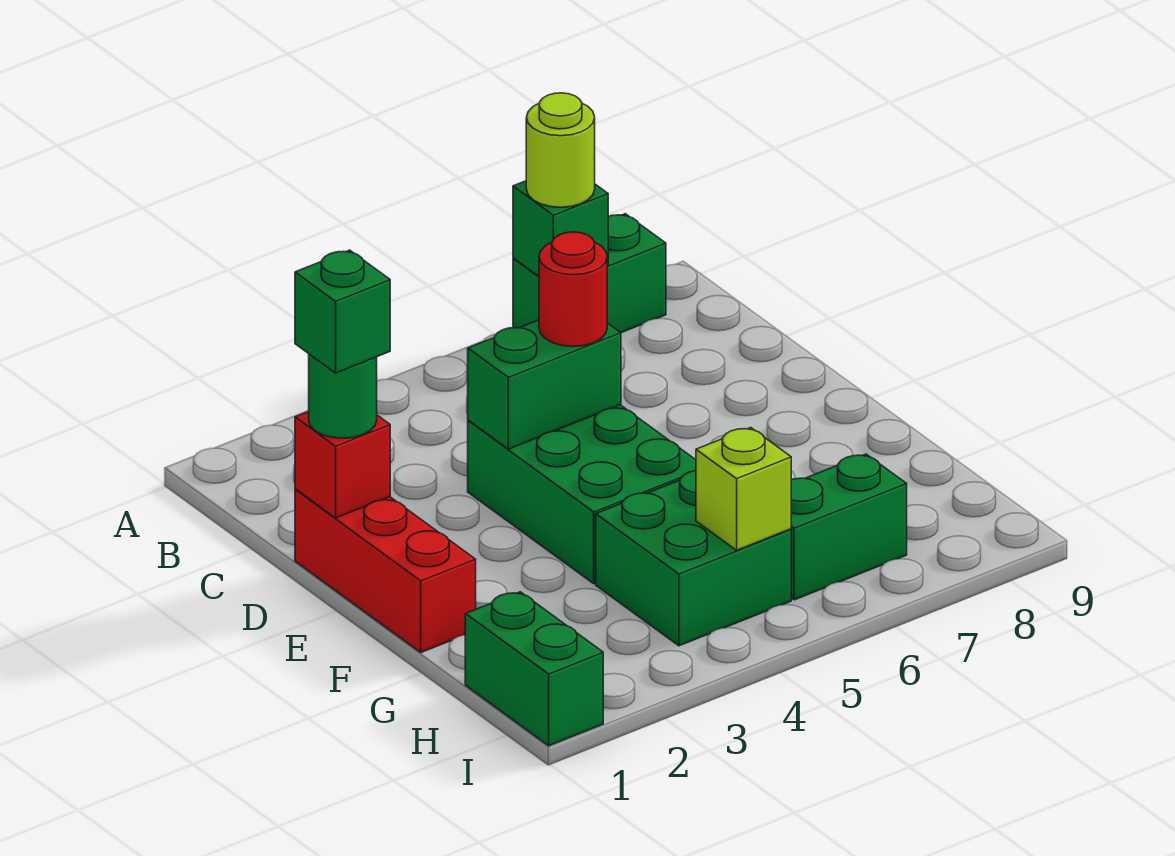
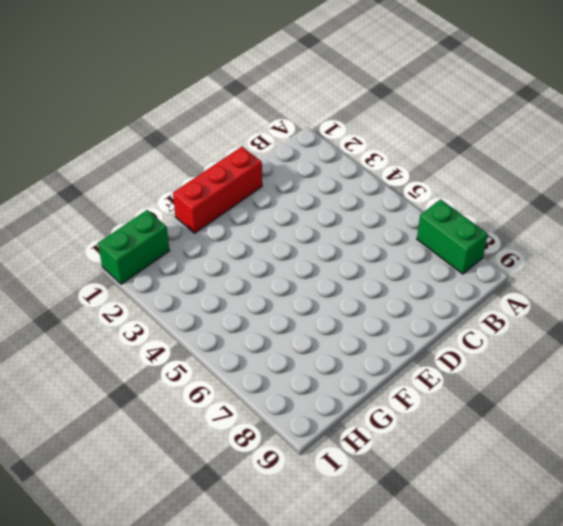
none -> green 2x3 brick [468,405,696,584]
none -> green 2x2 brick [596,471,791,646]
none -> green 1x2 brick [791,454,907,600]

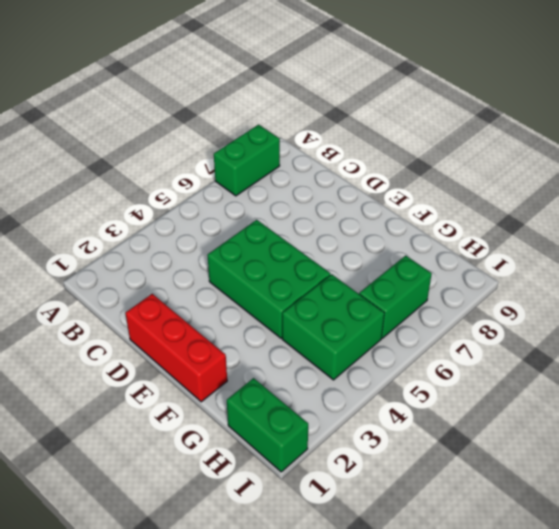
none -> green 1x1 brick [513,181,608,276]
none -> red 1x1 brick [295,411,390,518]
none -> green 1x2 brick [468,320,621,449]

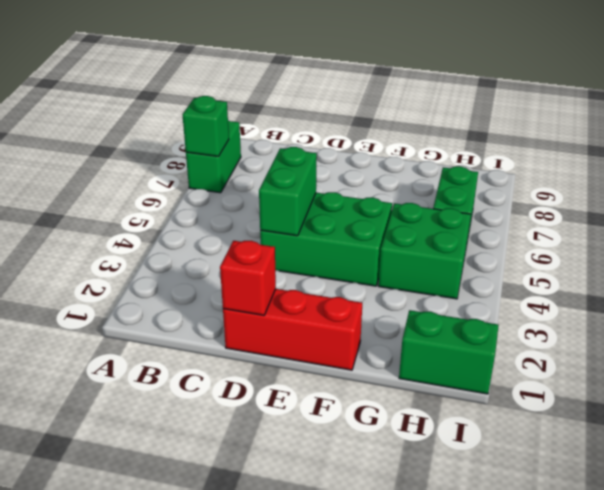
none -> lime 1x1 brick [696,428,791,550]
none -> lime 1x1 round brick [526,93,595,207]
none -> green 1x1 round brick [309,354,377,438]

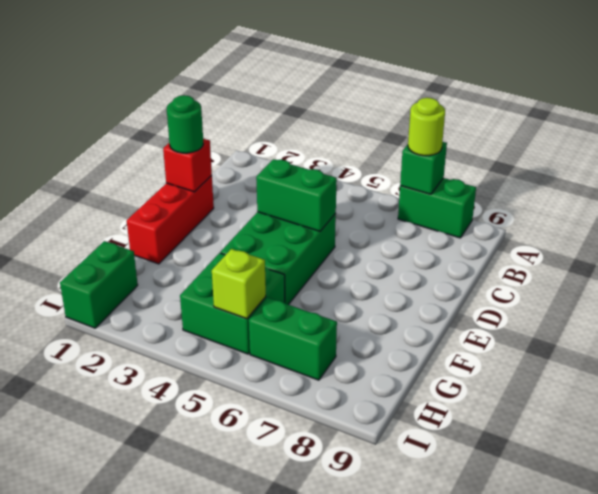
none -> red 1x1 round brick [539,232,607,347]
none -> green 1x1 brick [295,250,390,373]

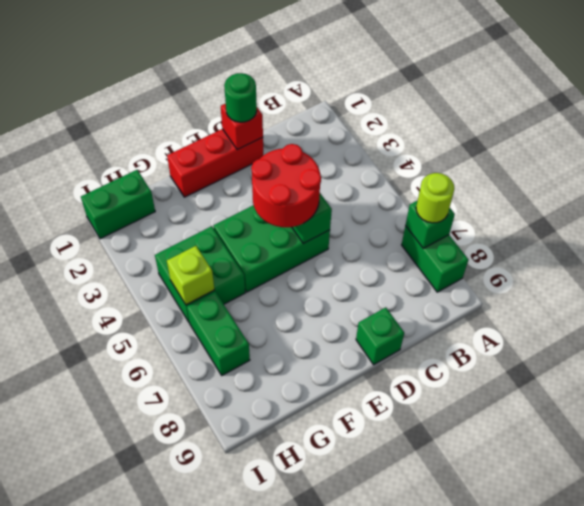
red 2x2 round brick [251,144,321,227] -> red 1x1 round brick [539,232,607,347]
green 1x1 brick [356,307,404,365] -> green 1x1 brick moved to [295,250,390,373]

